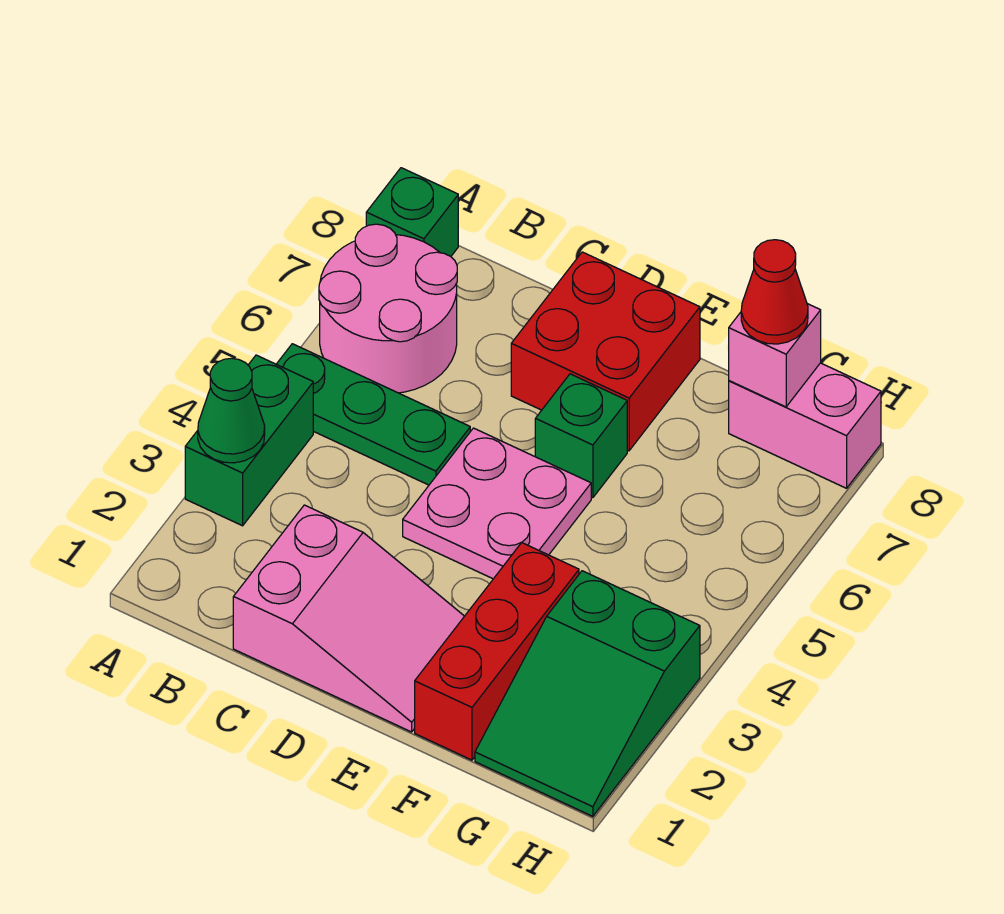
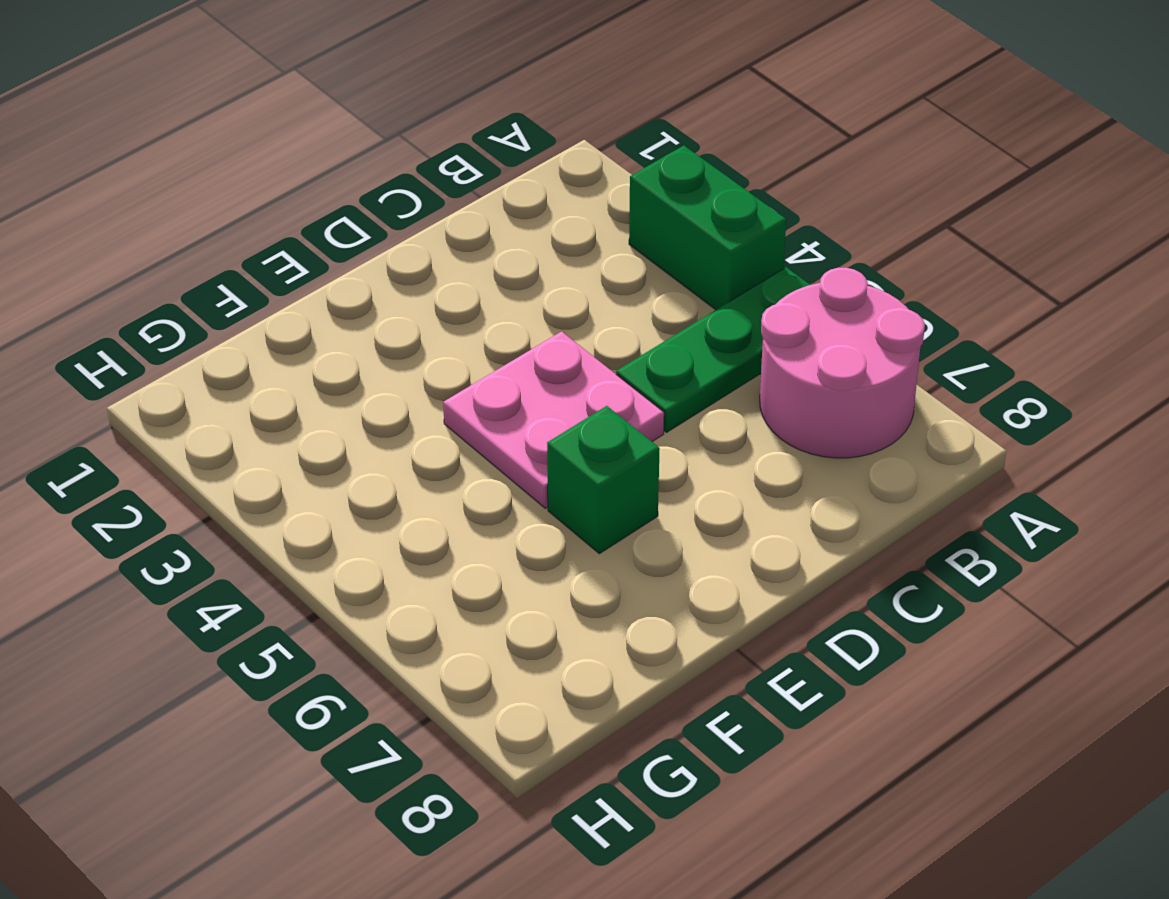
none -> green 1x1 brick [366,168,458,256]
none -> pink 2x3 slope [233,505,464,732]
none -> red 2x2 brick [511,252,700,451]

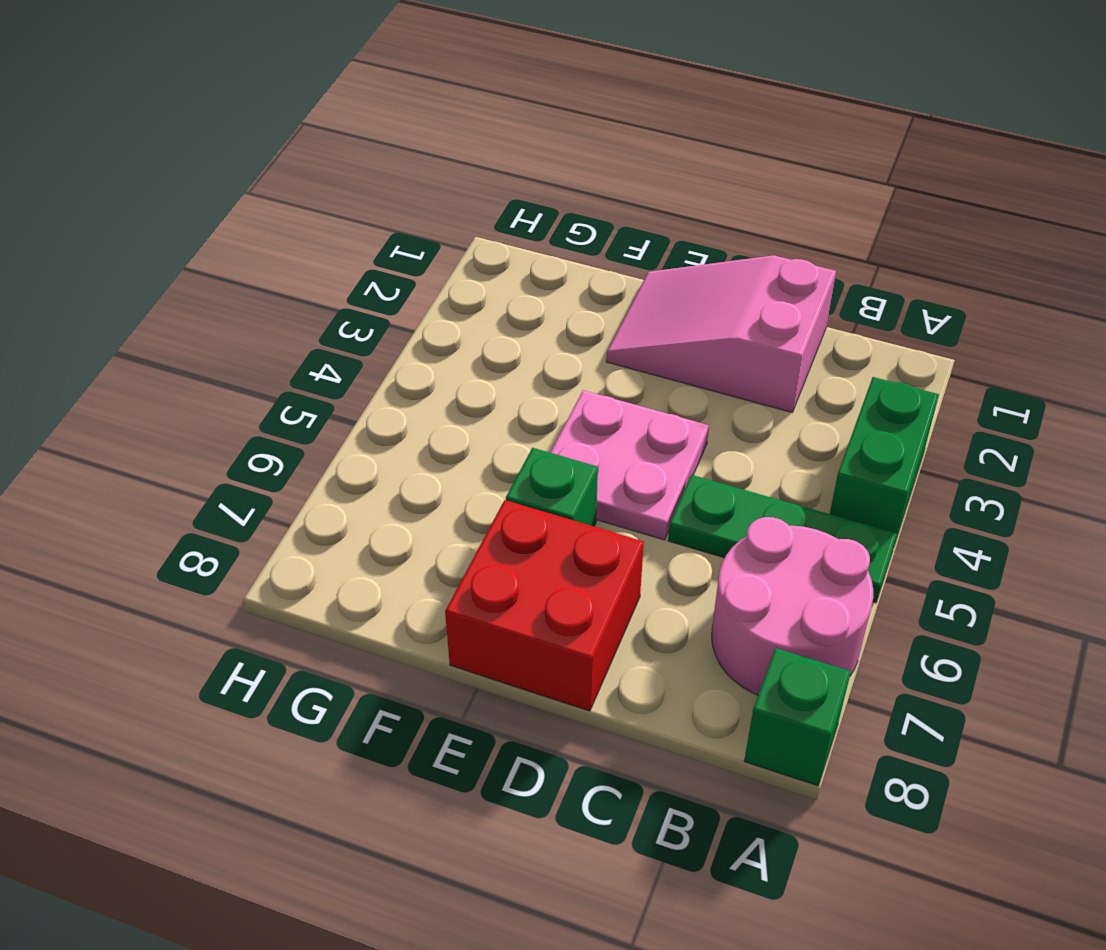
none -> red 1x3 brick [415,543,579,760]
none -> green 2x3 slope [475,571,700,816]
none -> pink 1x2 brick [729,363,881,488]

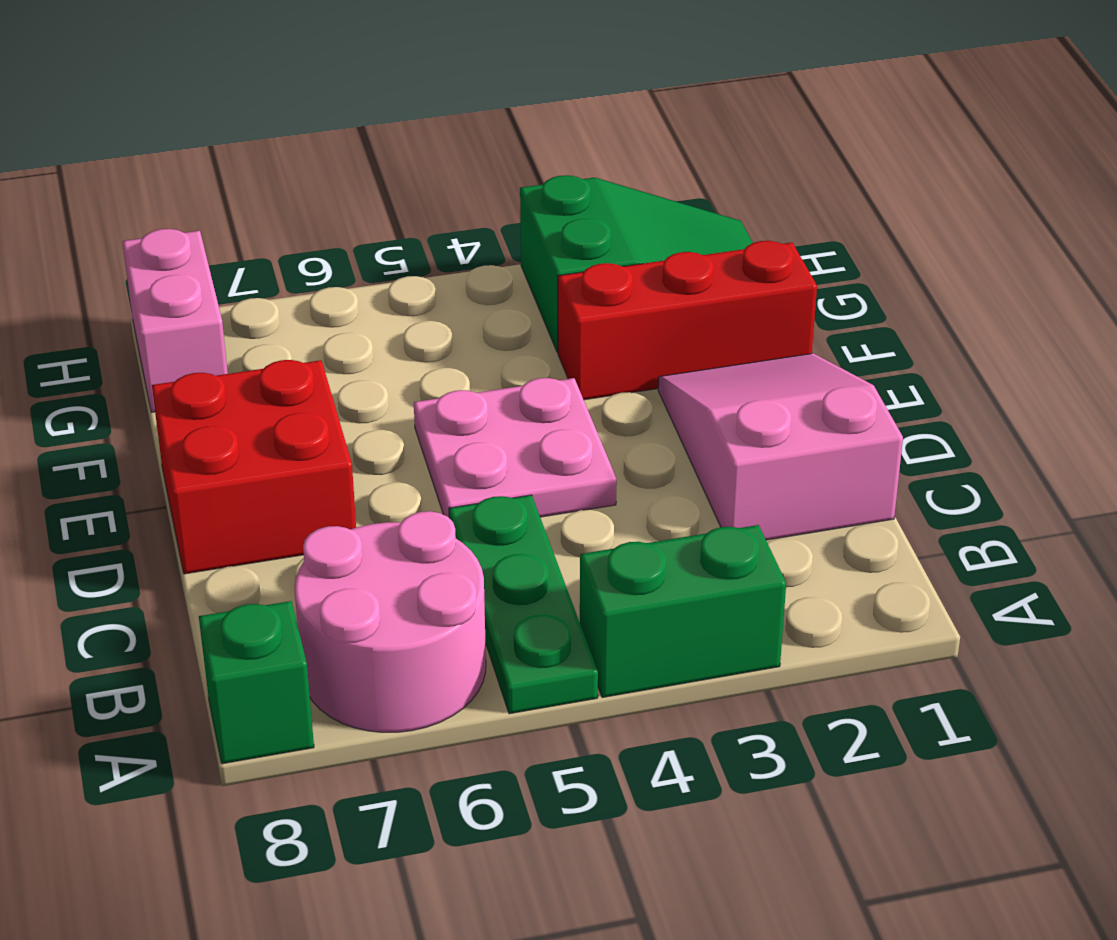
none -> green 1x1 brick [535,374,627,498]
none -> green 1x1 cone [198,358,265,463]
none -> pink 1x1 brick [729,304,821,407]

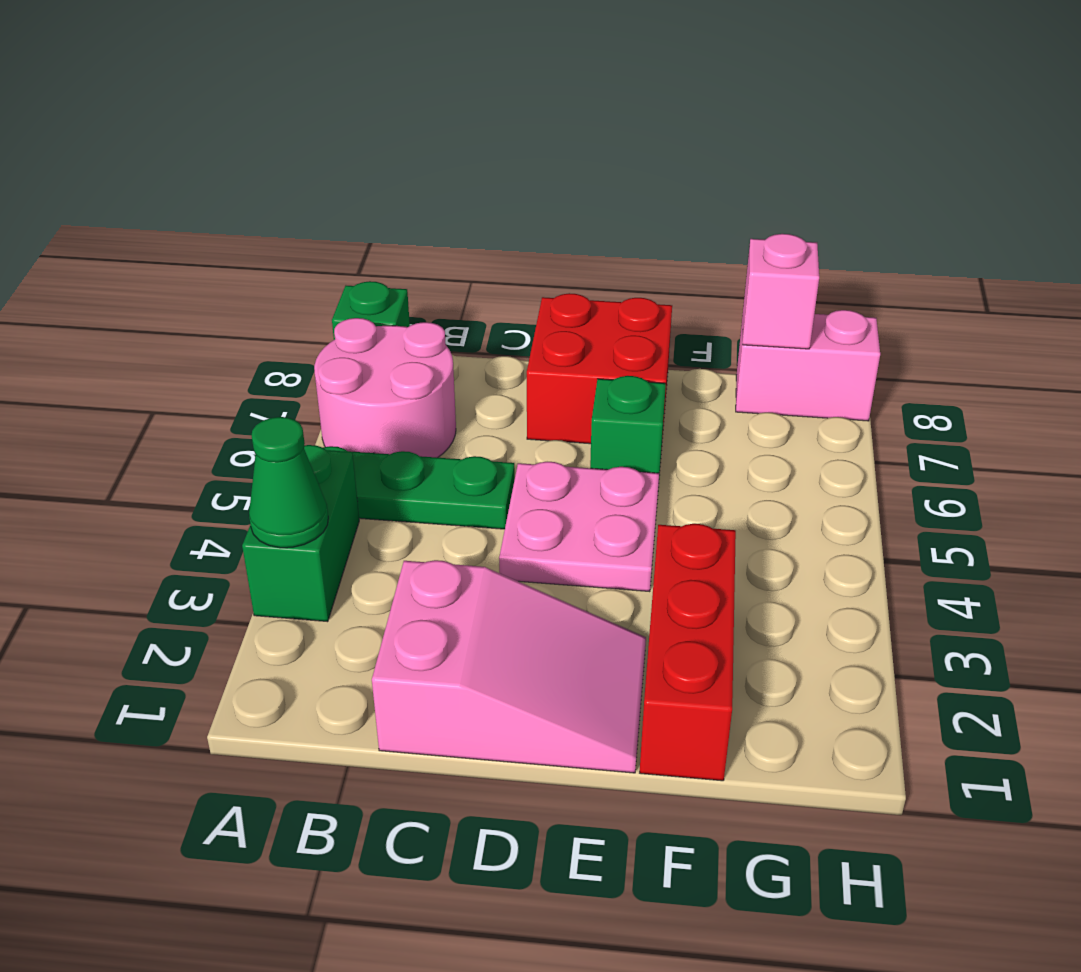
none -> green 2x3 slope [475,571,700,816]
none -> red 1x1 cone [741,240,808,344]

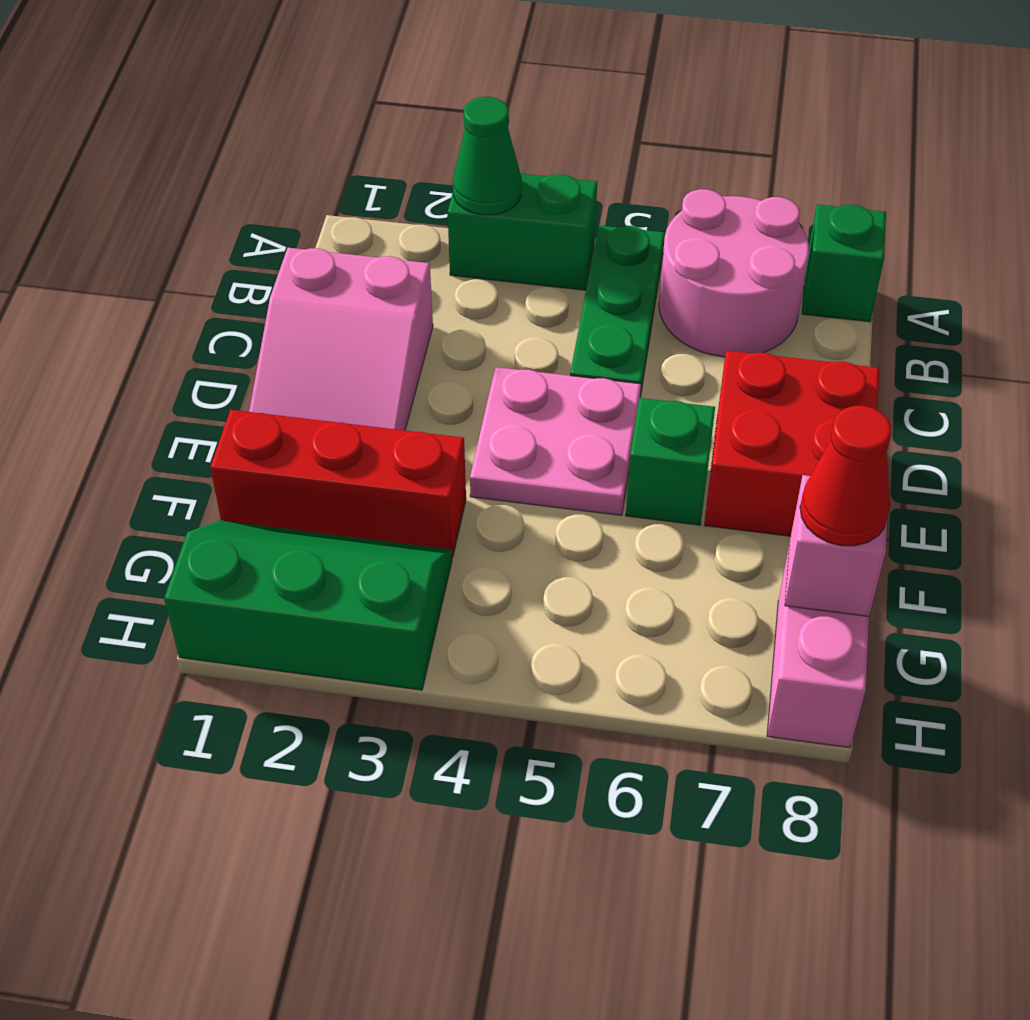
green 2x3 slope [164,520,452,690] -> green 2x3 slope turned to [475,571,700,816]

